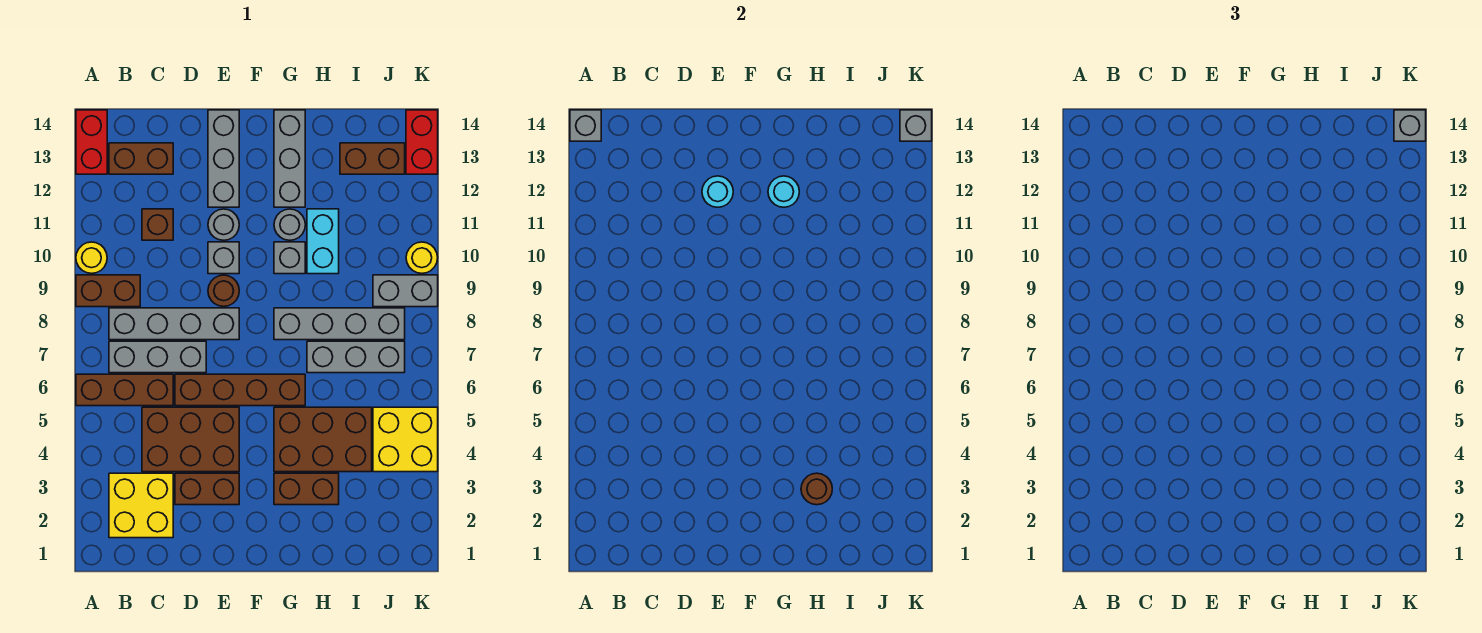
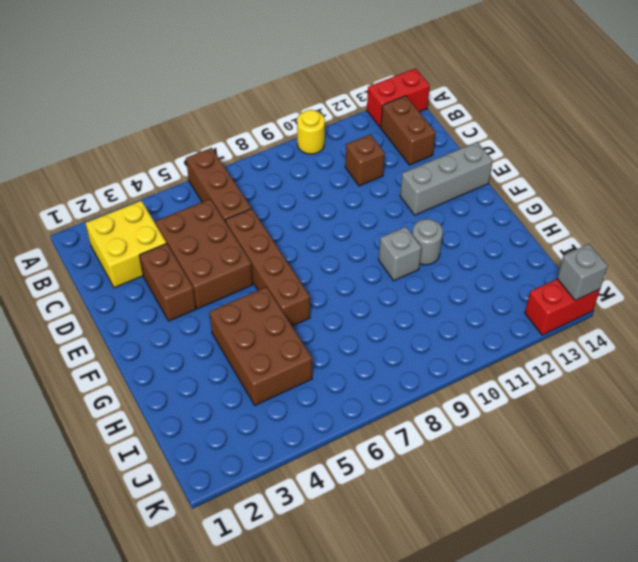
none -> brown 1x2 brick [76,275,140,307]
none -> grey 1x3 brick [109,341,206,373]
none -> grey 1x4 brick [109,308,239,340]
none -> brown 1x1 round brick [208,275,239,307]

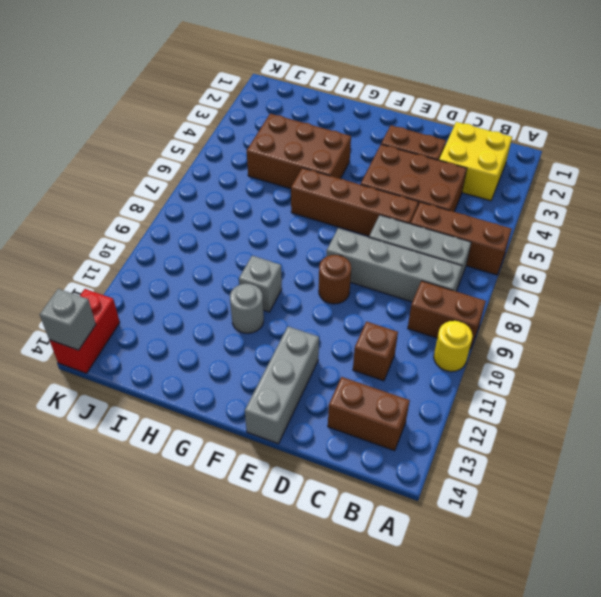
none -> red 1x2 brick [76,110,107,174]
none -> grey 1x1 brick [208,242,239,274]
none -> grey 1x1 round brick [208,209,239,240]
none -> brown 1x2 brick [274,473,339,505]

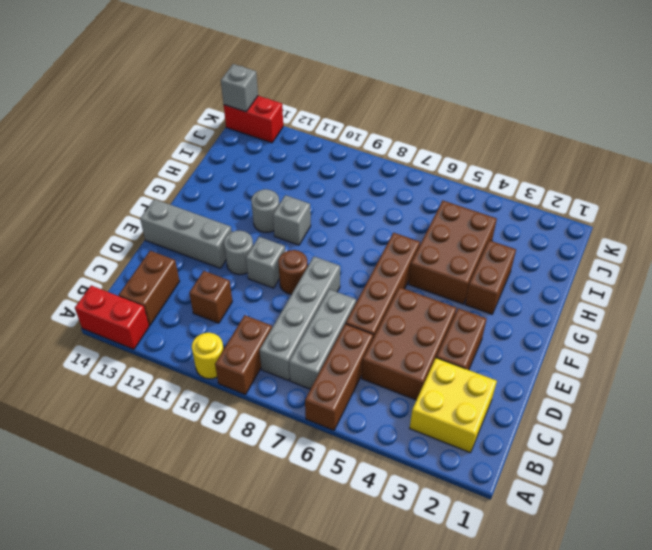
none -> grey 1x4 brick [274,308,405,340]
none -> grey 1x3 brick [274,110,305,207]
none -> grey 1x3 brick [307,341,405,373]
none -> cyan 1x2 brick [307,209,339,274]

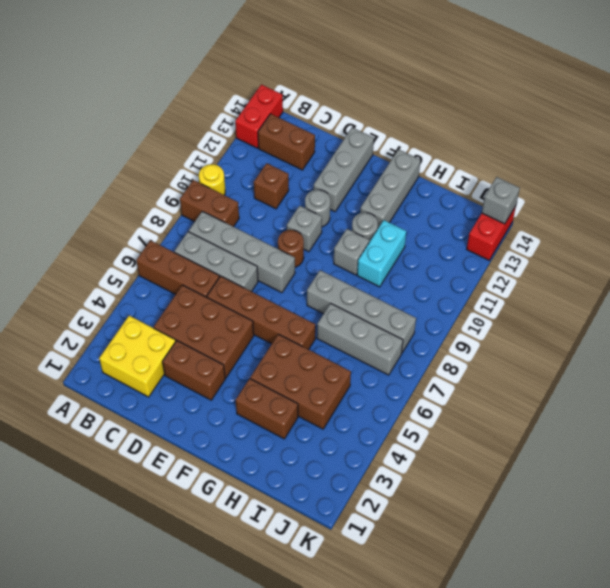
none -> brown 1x2 brick [340,143,405,174]
none -> yellow 2x2 brick [373,407,438,472]
none -> grey 1x2 brick [373,275,438,307]
none -> yellow 1x1 round brick [406,242,438,273]

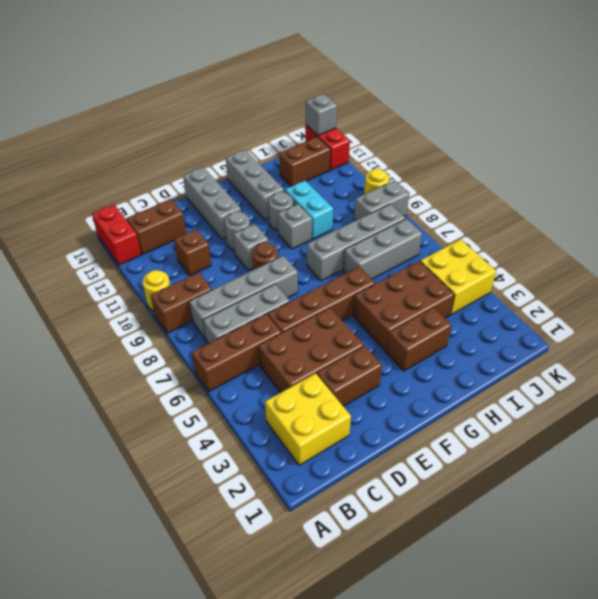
none -> grey 1x1 brick [570,110,601,141]
none -> cyan 1x1 round brick [702,176,733,207]
none -> cyan 1x1 round brick [768,176,799,207]
none -> brown 1x1 round brick [801,473,832,505]

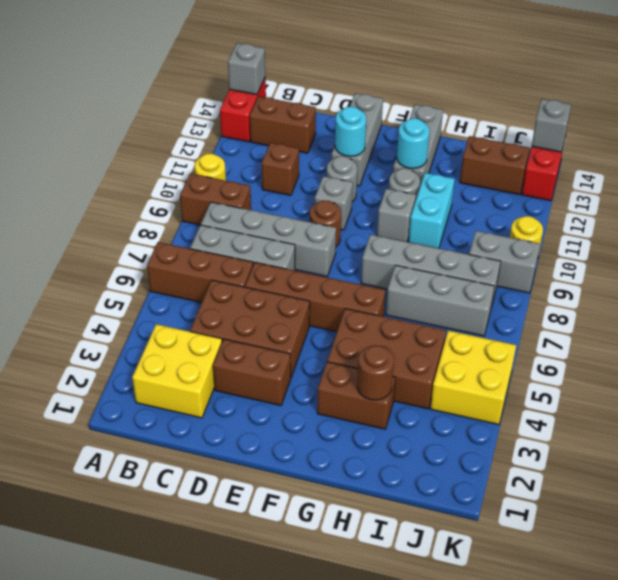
none -> grey 1x1 brick [1394,110,1426,141]

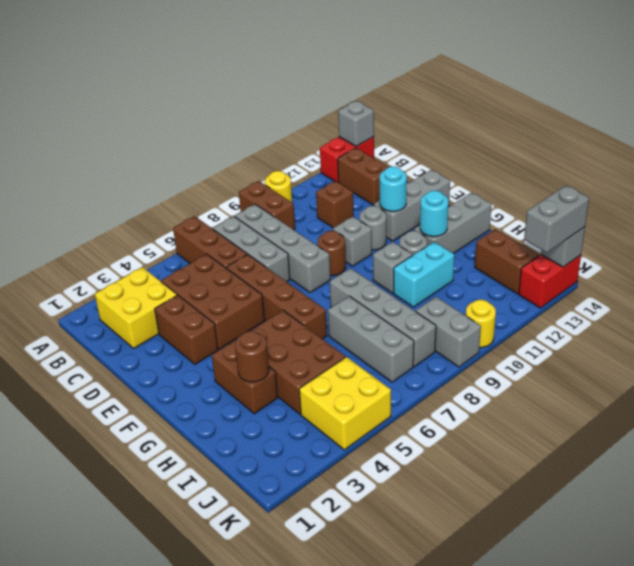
grey 1x2 brick [524,186,589,253] -> grey 1x1 brick [1394,110,1426,141]

